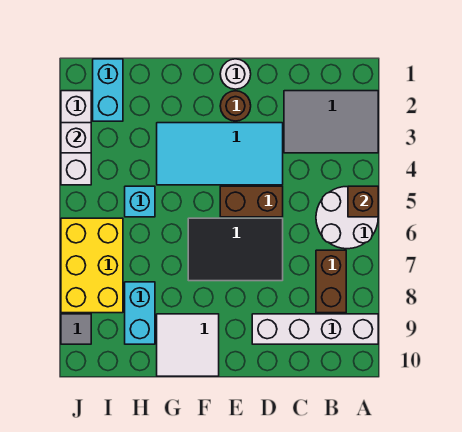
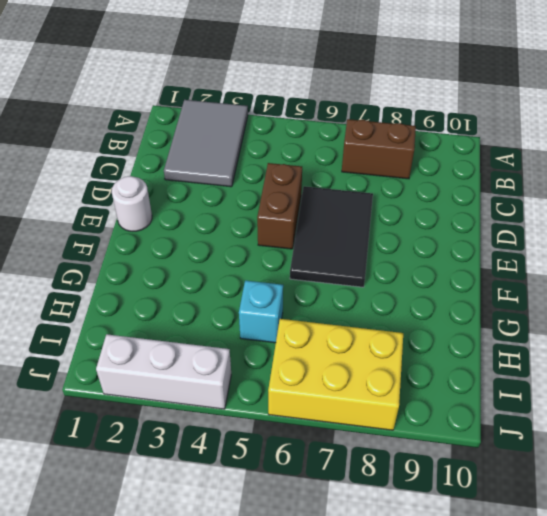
none -> white 2x2 round brick [316,187,378,249]
none -> white 1x4 brick [252,314,378,344]
none -> cyan 2x4 tile [157,123,283,185]

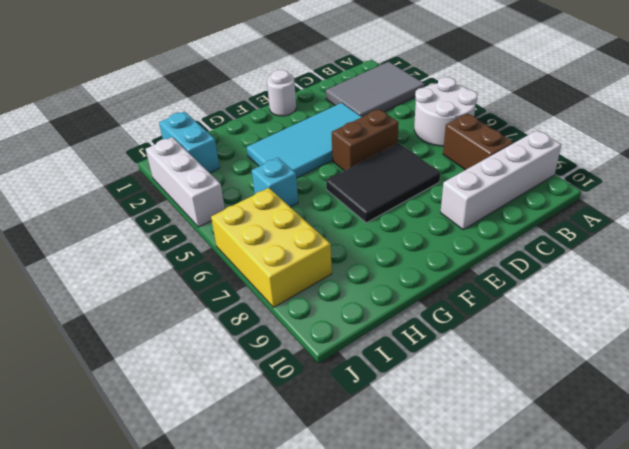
none -> brown 1x1 round brick [220,91,251,121]
none -> white 2x2 tile [157,314,219,376]
none -> cyan 1x2 brick [125,282,155,344]

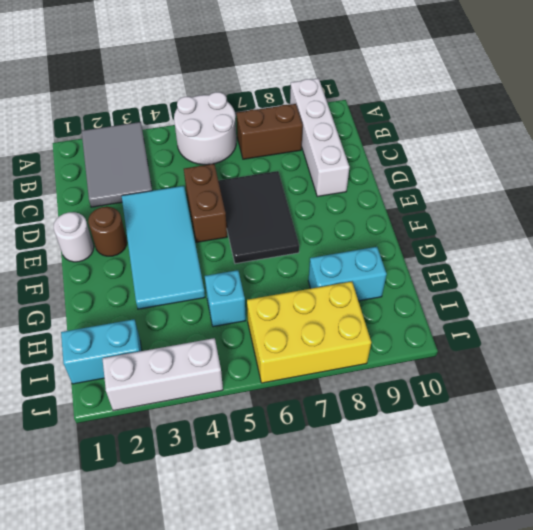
none -> white 2x2 tile [157,314,219,376]
none -> grey 1x1 tile [61,314,91,344]
none -> brown 1x1 brick [348,186,378,217]

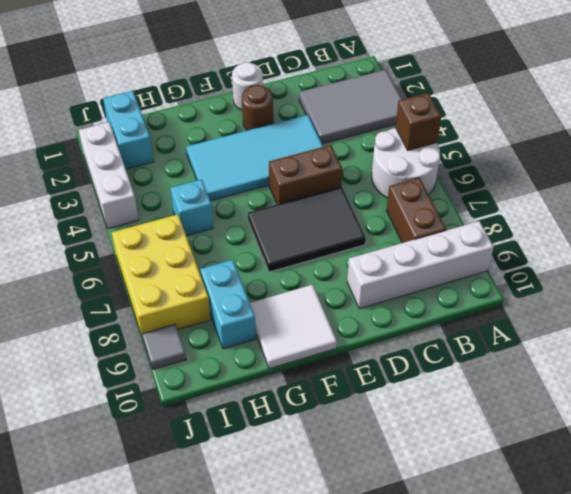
none -> white 1x1 brick [61,123,91,153]

